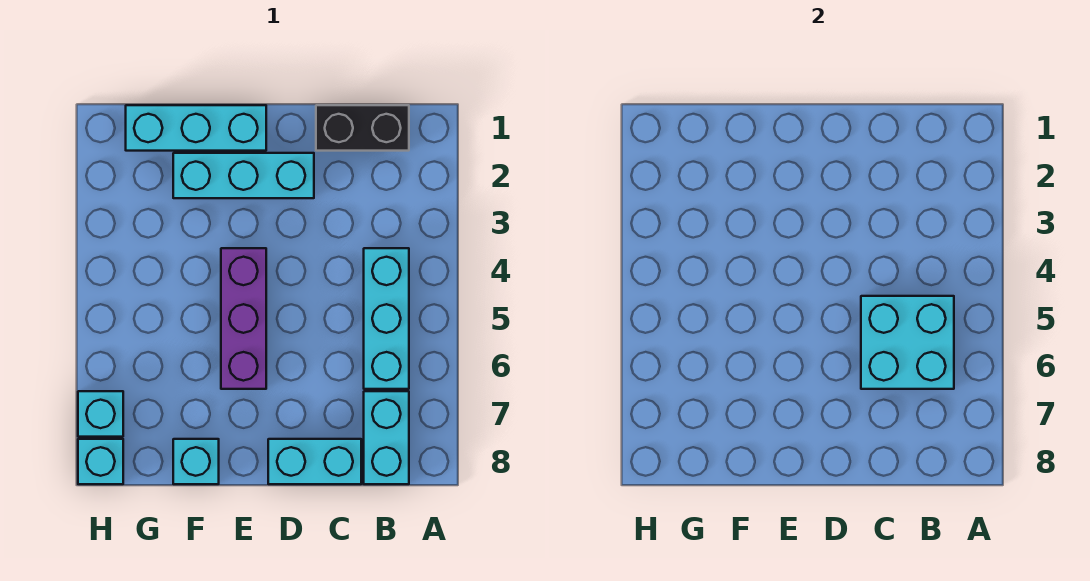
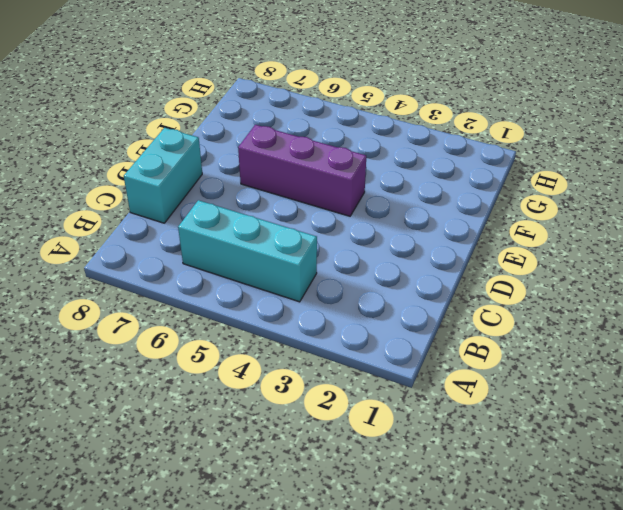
none -> black 1x2 brick [316,105,409,151]
none -> cyan 1x2 brick [364,391,409,484]

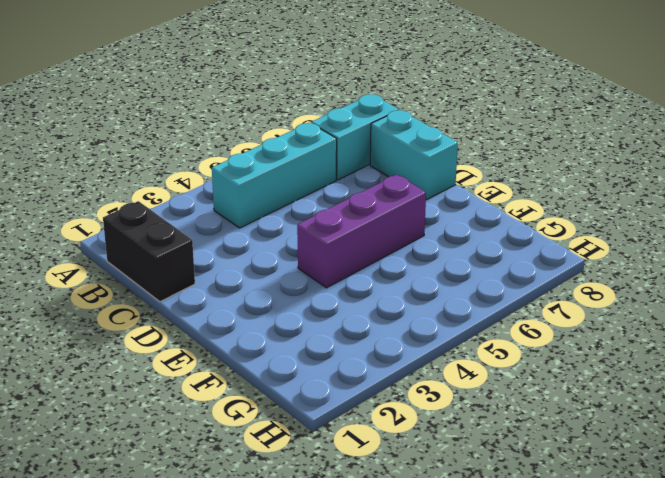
none -> cyan 1x3 brick [173,153,314,198]
none -> cyan 1x3 brick [126,105,266,151]

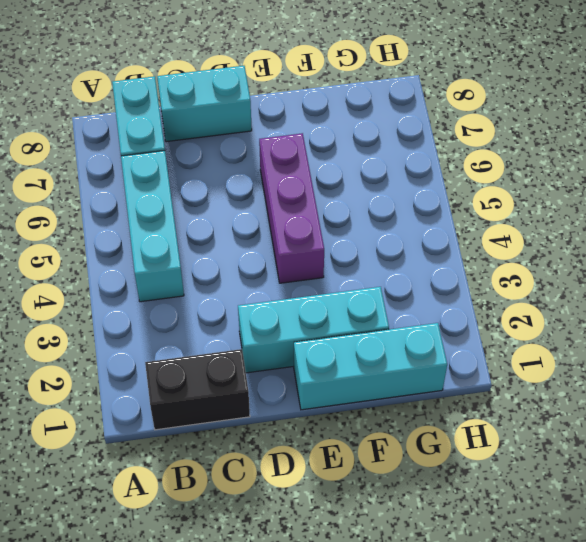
none -> cyan 1x1 brick [173,439,219,484]
none -> cyan 1x1 brick [78,391,123,437]

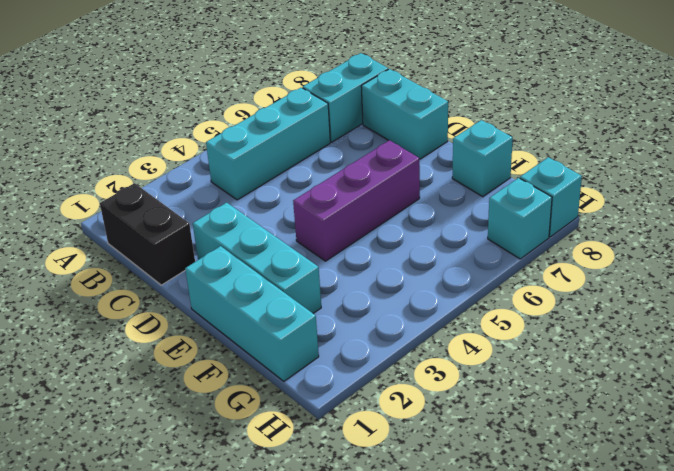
none -> cyan 2x2 brick [861,296,954,389]

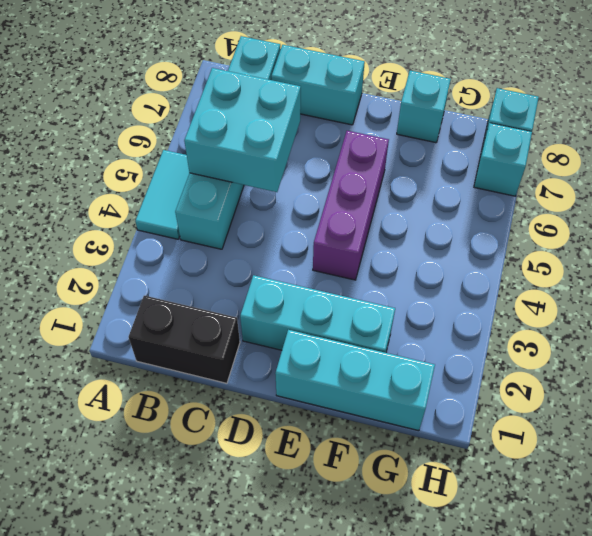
cyan 1x2 tile [135,150,189,239] -> none

